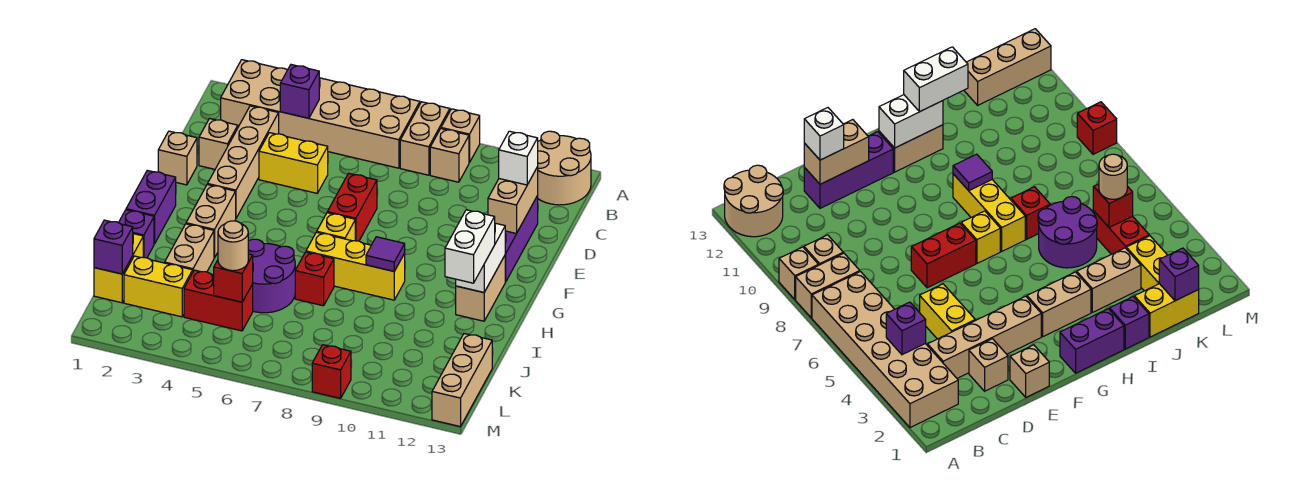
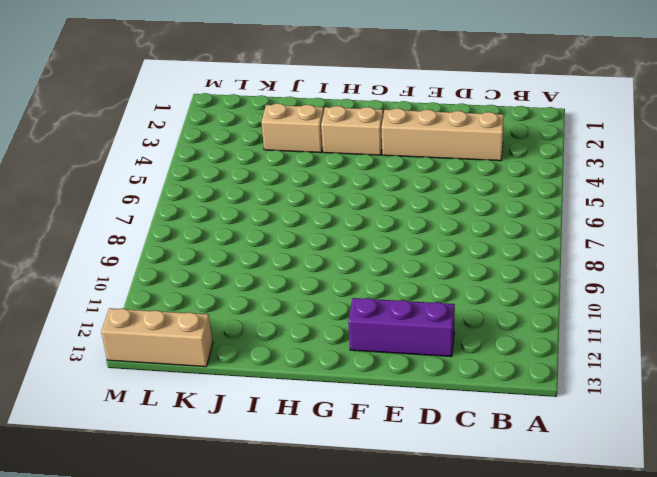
none -> tan 2x6 brick [221,60,420,168]
none -> tan 1x2 brick [400,102,450,175]
none -> tan 1x1 brick [441,109,480,163]
none -> tan 2x2 round brick [537,131,591,205]

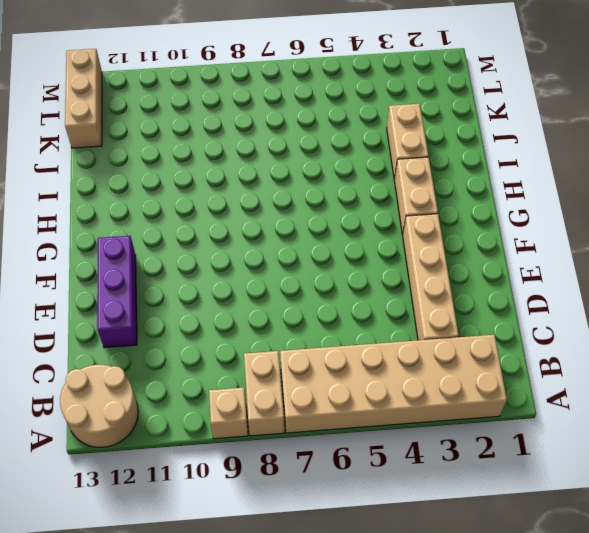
none -> tan 1x1 brick [430,129,469,182]
none -> tan 1x1 brick [199,119,238,169]
none -> yellow 1x2 brick [259,133,328,193]
none -> tan 1x1 brick [158,131,197,185]

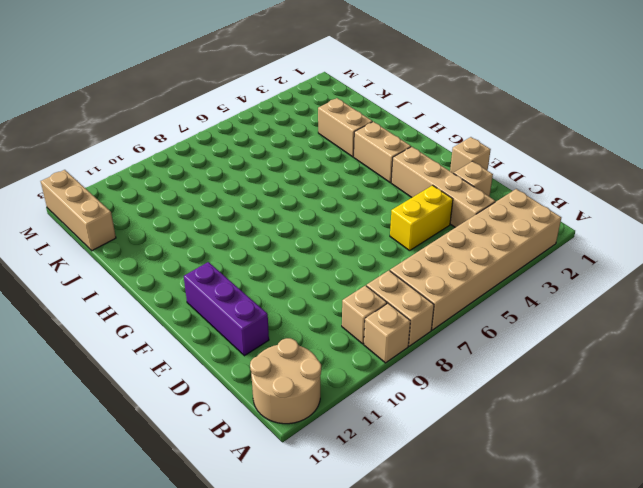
none -> red 1x2 brick [327,173,377,241]
none -> purple 1x2 brick [126,170,176,244]
none -> yellow 1x1 brick [317,213,355,241]
none -> tan 1x2 brick [456,256,505,321]

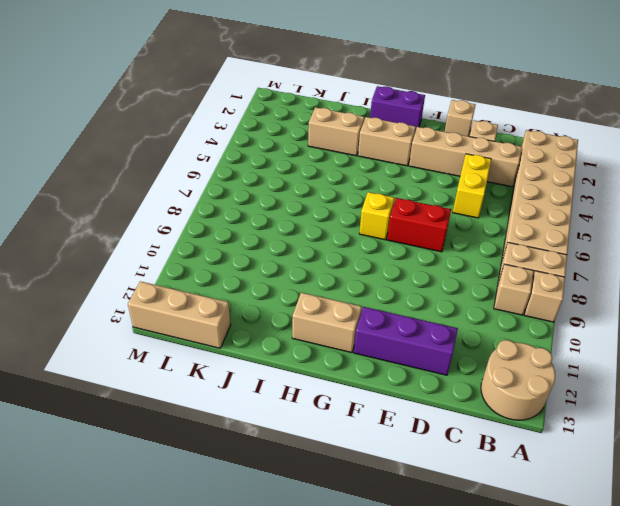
none -> yellow 1x3 brick [306,232,405,300]
none -> purple 1x1 brick [119,210,154,258]
none -> purple 2x2 round brick [248,239,295,313]
none -> red 1x1 brick [295,252,334,306]

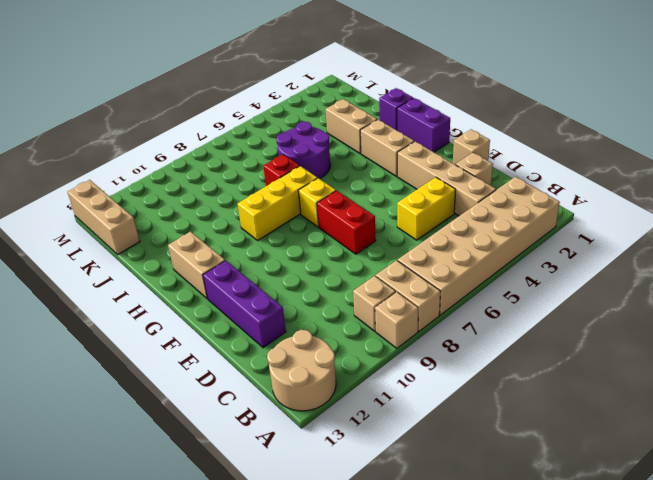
none -> yellow 1x2 brick [94,234,143,303]
none -> yellow 1x2 brick [124,256,193,317]
none -> red 1x2 brick [184,270,253,331]
none -> red 1x1 brick [312,345,351,398]

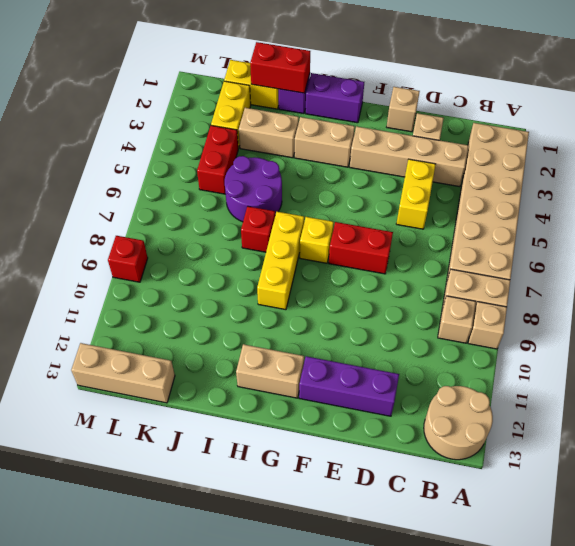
red 1x2 brick [250,42,310,93] -> none
none -> purple 1x1 brick [280,65,319,118]
none -> tan 1x2 brick [488,167,538,234]
none -> white 1x2 brick [456,223,505,292]
none -> purple 1x1 tile [366,237,405,271]

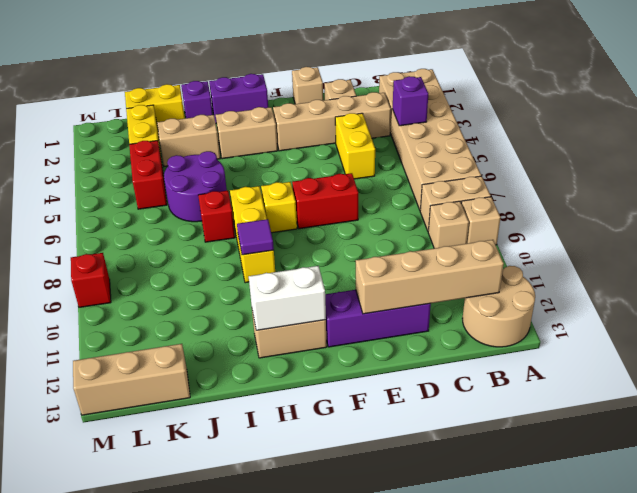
tan 1x4 brick [356,240,504,314] -> tan 1x2 brick [488,167,538,234]
none -> purple 1x1 brick [94,220,133,274]
none -> red 1x1 brick [214,254,253,302]
none -> white 1x1 brick [499,131,538,185]
none -> white 1x2 brick [445,210,495,283]

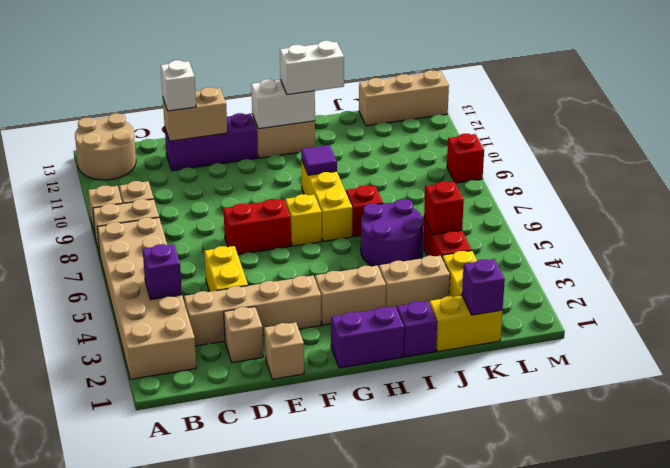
none -> tan 1x1 round brick [218,221,248,271]

